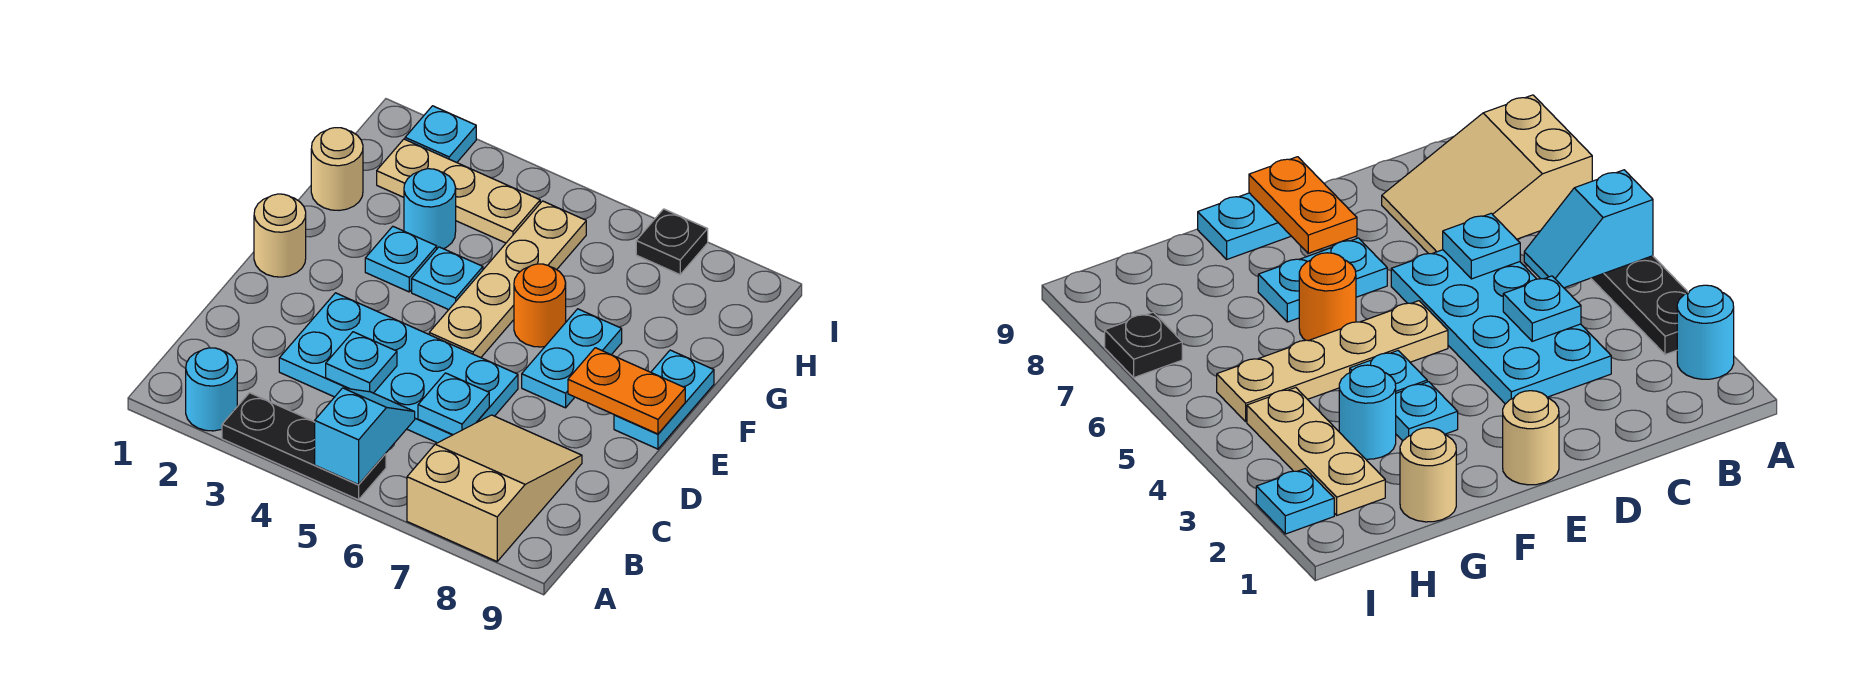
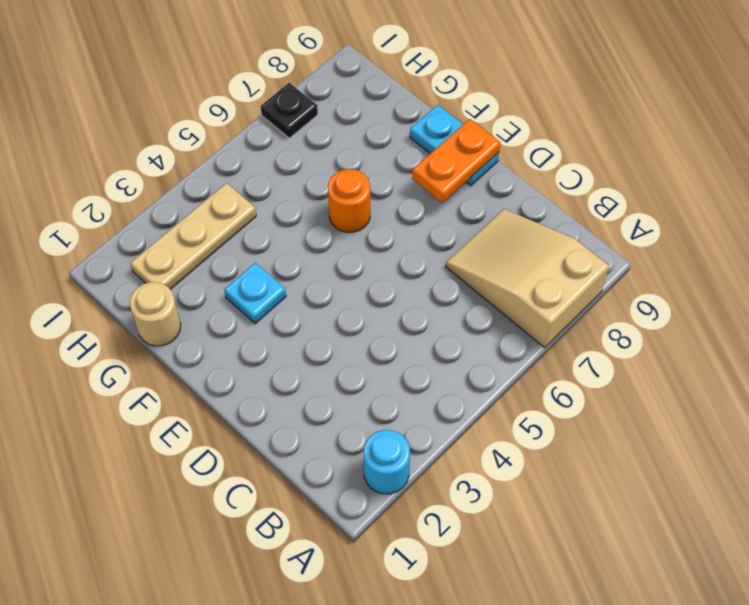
none -> black 1x3 plate [222,393,386,500]
none -> cyan 2x4 plate [279,293,518,443]
none -> tan 1x1 round brick [254,194,306,277]

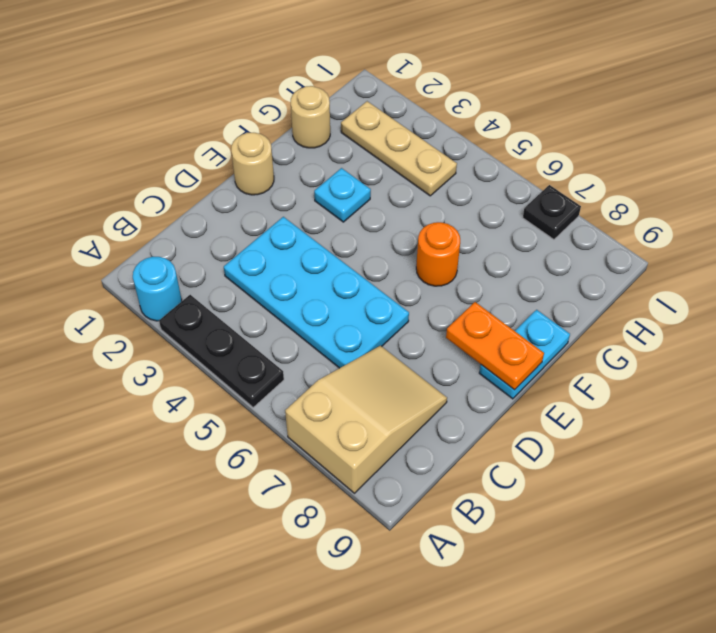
none -> tan 1x4 plate [429,201,586,358]
none -> cyan 1x2 plate [522,309,622,408]
none -> cyan 1x1 plate [412,247,483,310]

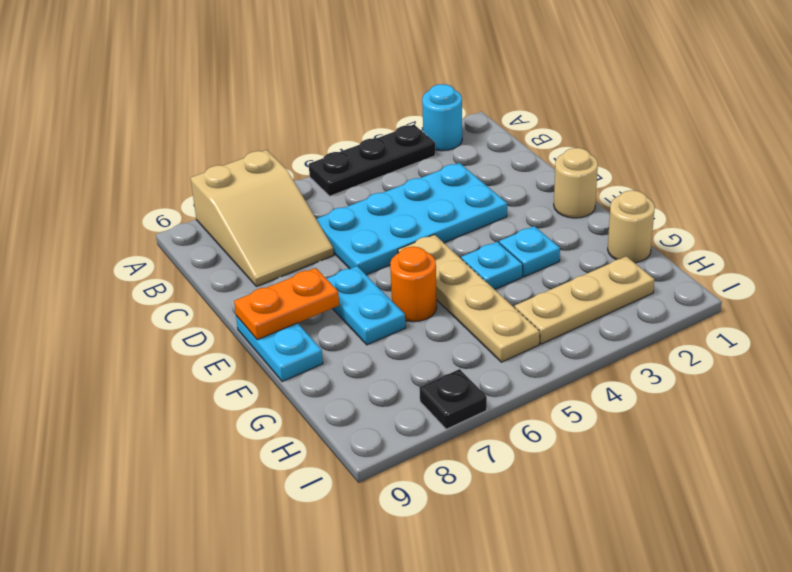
none -> cyan 1x1 round brick [404,169,456,249]
none -> cyan 1x1 plate [405,106,476,163]
none -> cyan 1x2 slope [315,388,415,485]

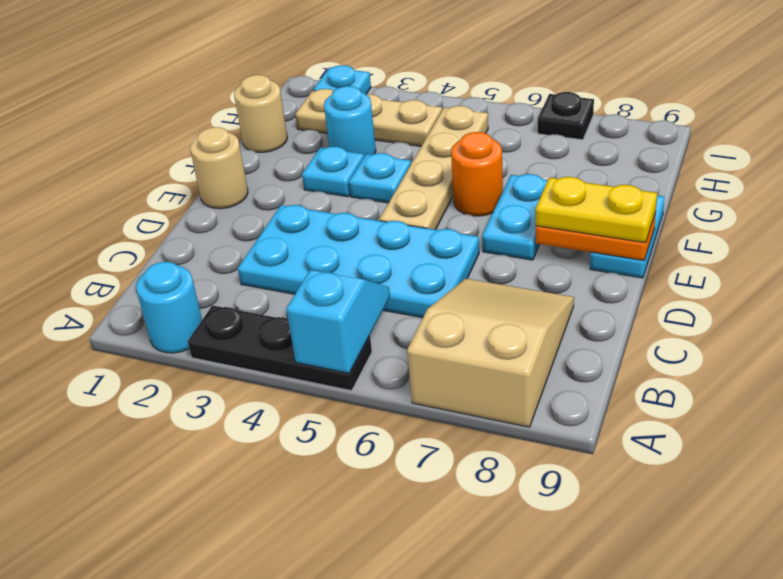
yellow 1x2 plate [536,177,657,243] -> none
none -> cyan 1x1 plate [326,332,397,393]
none -> cyan 1x1 plate [418,373,489,435]

